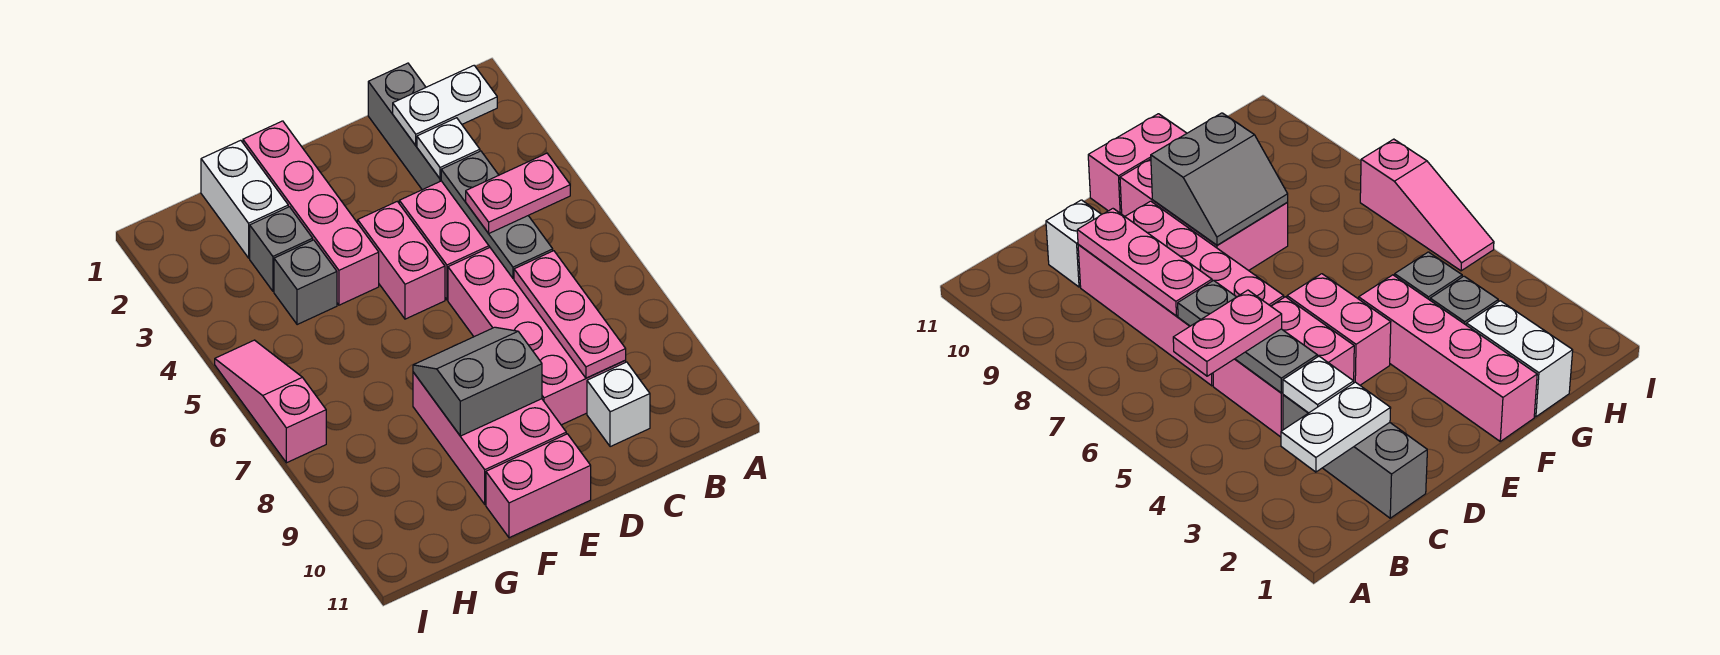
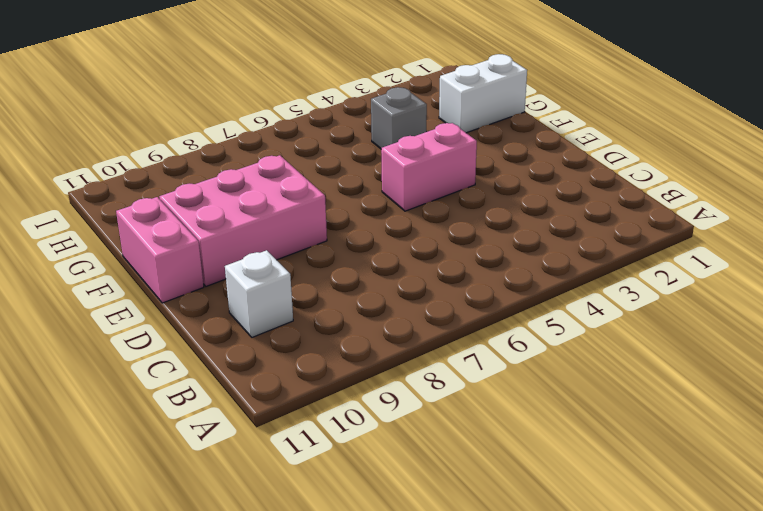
none -> grey 1x3 brick [368,63,441,190]
none -> pink 2x2 brick [399,181,490,300]
none -> pink 2x4 brick [448,248,626,425]

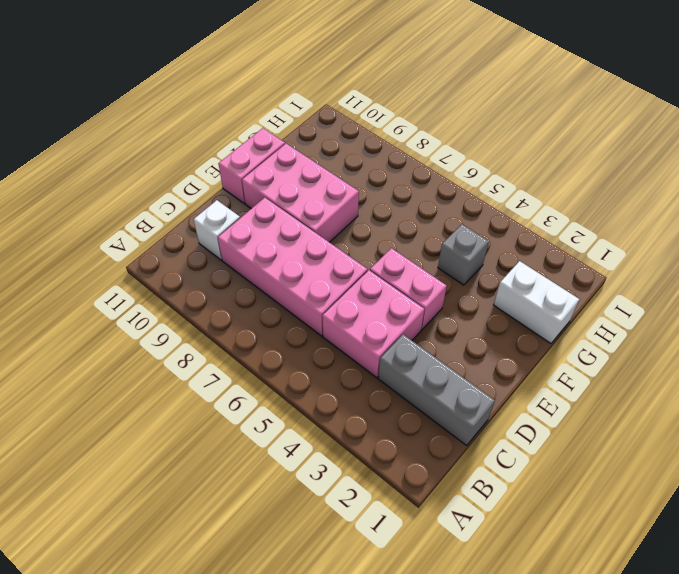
none -> pink 1x4 brick [243,121,379,305]
none -> grey 1x1 brick [250,207,313,291]
none -> pink 1x3 slope [215,340,326,463]

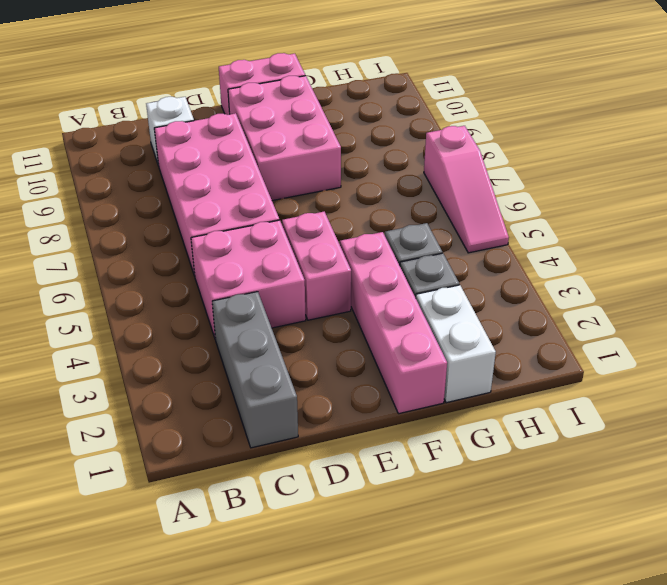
none -> white 1x2 plate [393,66,497,146]
none -> white 1x1 plate [417,118,480,179]
none -> grey 1x3 plate [441,151,553,278]

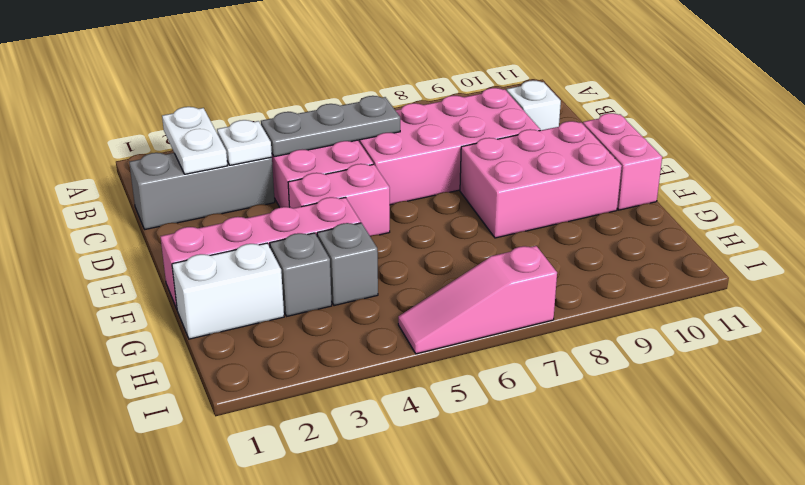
none -> pink 1x3 plate [514,251,626,378]
none -> grey 2x2 slope [413,327,542,436]
none -> pink 1x2 plate [466,153,570,233]

